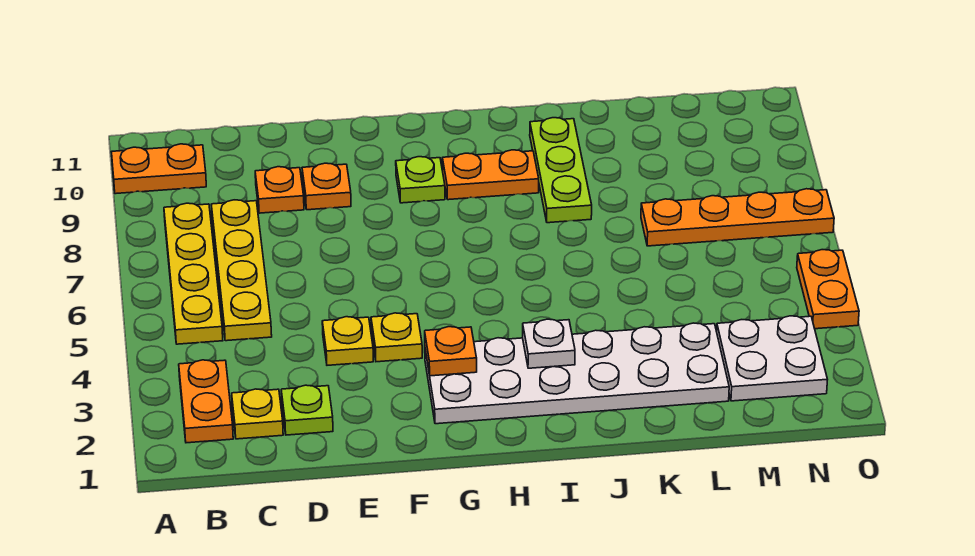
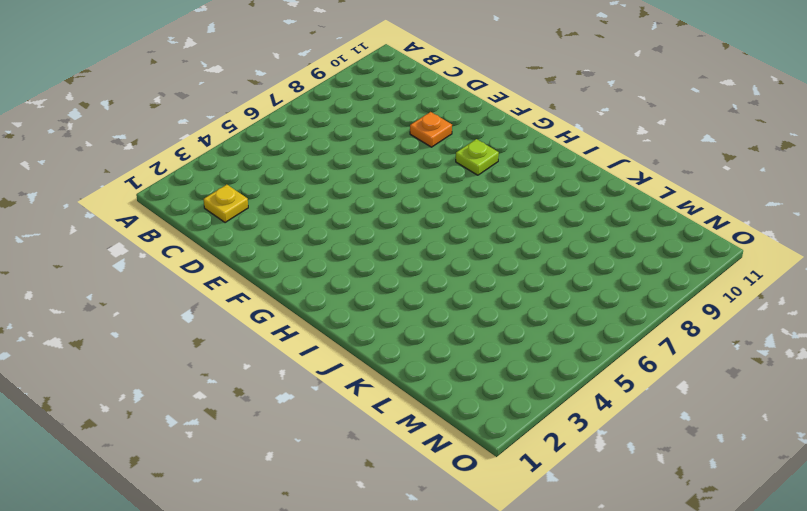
none -> orange 1x2 plate [112,144,206,194]
none -> orange 1x2 plate [179,360,233,443]
none -> yellow 1x4 plate [164,203,223,344]

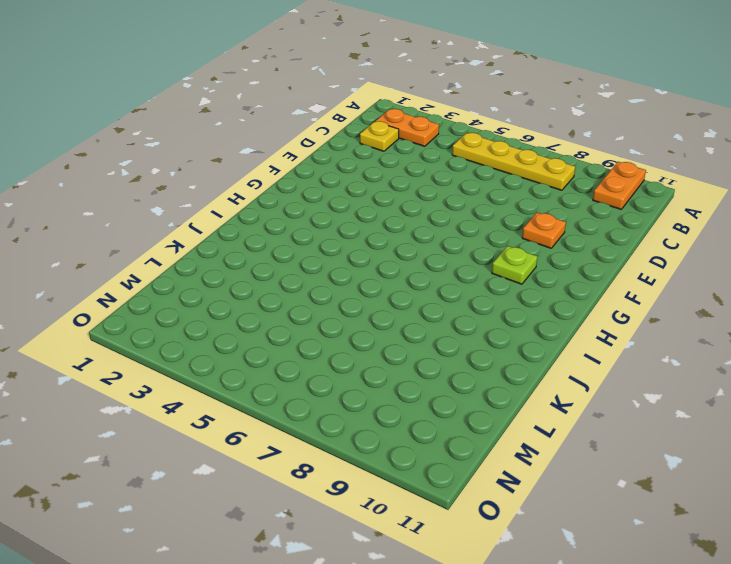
none -> yellow 1x4 plate [211,200,272,341]
none -> lime 1x1 plate [281,385,333,435]
none -> orange 1x1 plate [255,167,304,213]

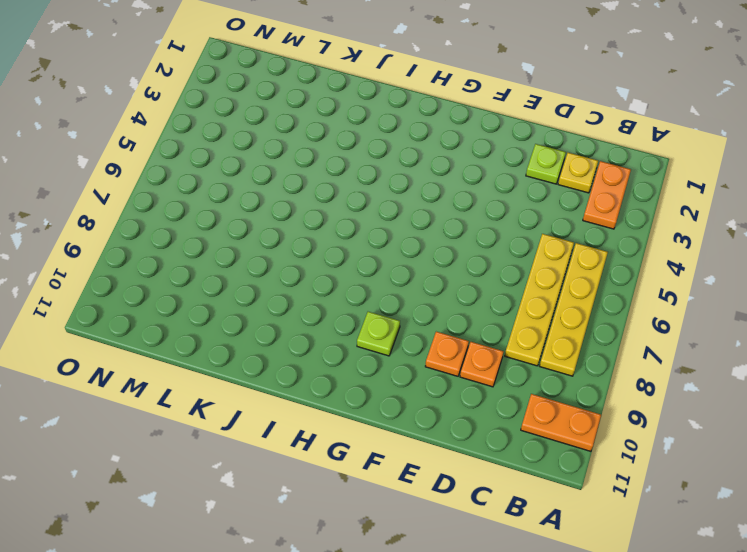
none -> yellow 1x1 plate [322,317,373,365]
none -> yellow 1x1 plate [371,313,422,362]
none -> white 2x6 plate [425,323,729,424]

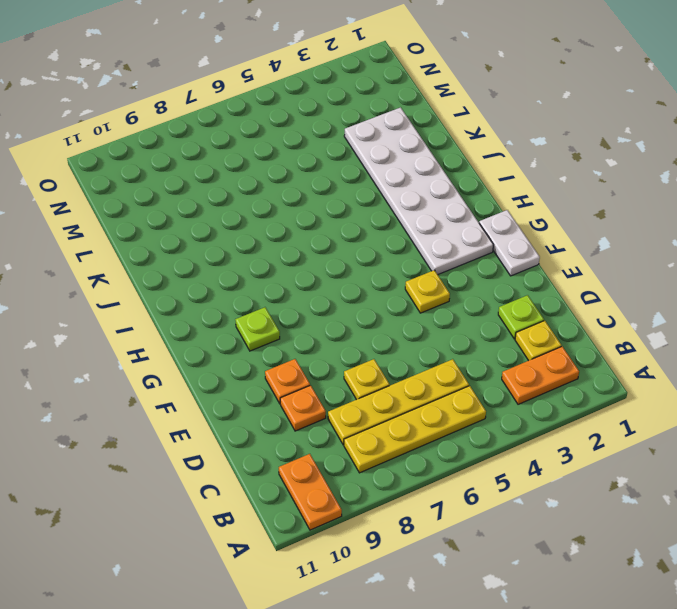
yellow 1x1 plate [344,359,390,400] -> yellow 1x1 plate moved to [322,317,373,365]
white 1x2 plate [479,210,540,276] -> none
none -> orange 1x2 plate [442,150,539,200]
none -> lime 1x3 plate [530,118,592,223]
none -> orange 1x4 plate [641,189,834,246]

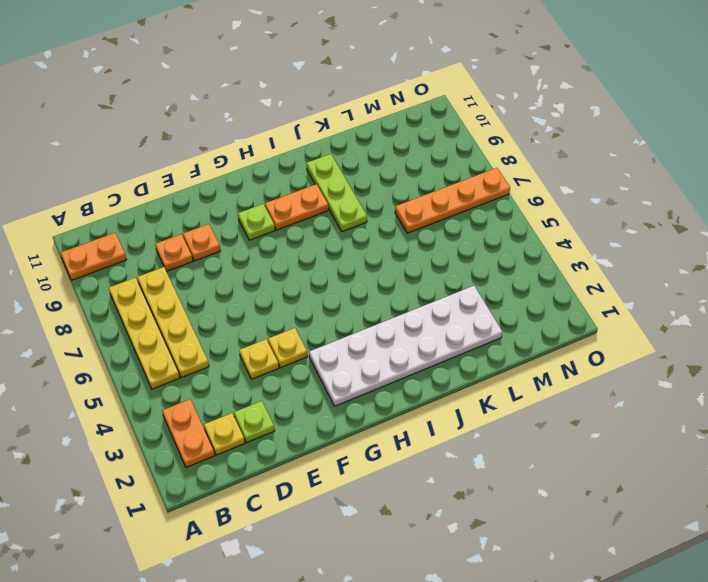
none -> white 2x2 plate [717,316,828,401]
none -> orange 1x2 plate [797,250,859,329]
none -> orange 1x1 plate [425,327,477,376]

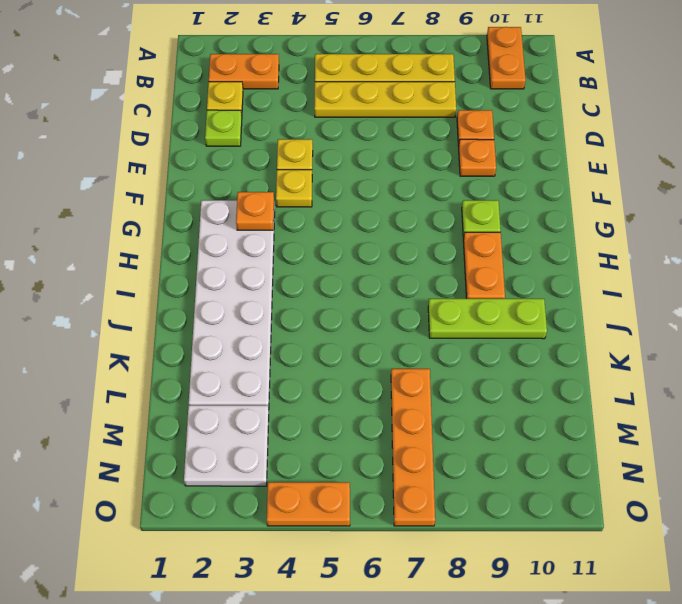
none -> white 1x1 plate [523,319,575,368]

